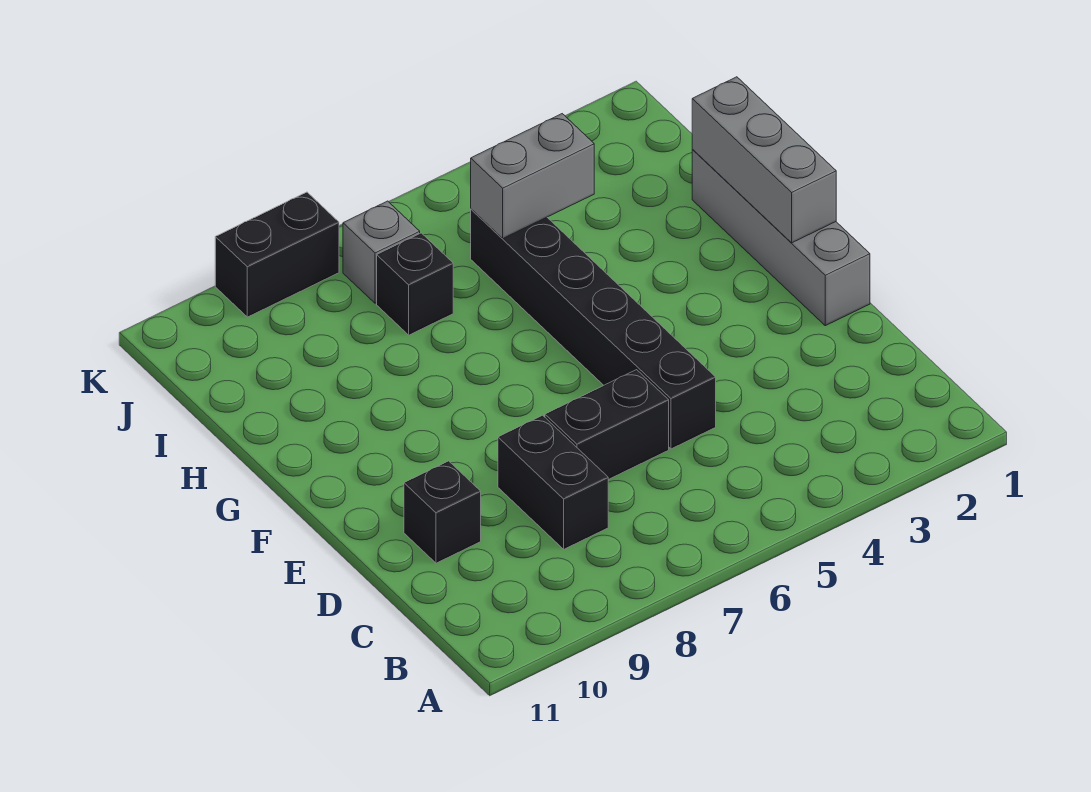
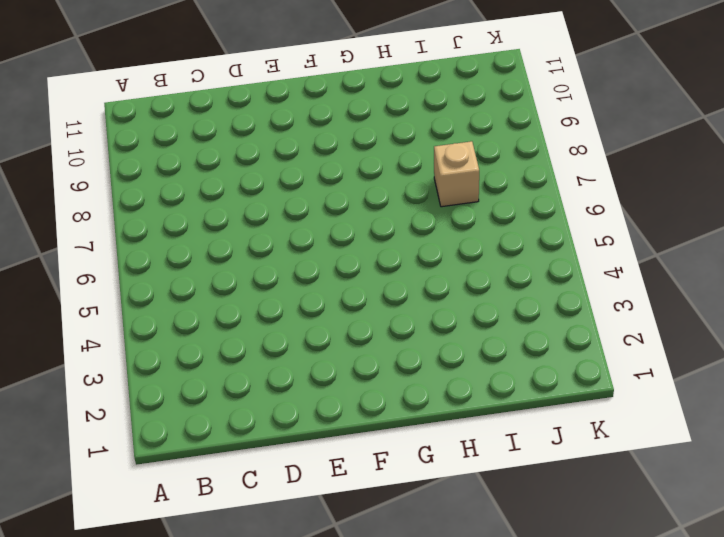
tan 1x1 brick [434,141,479,207] -> black 1x1 brick [377,233,453,335]
none -> black 1x2 brick [498,415,608,549]
none -> black 1x6 brick [471,209,716,449]

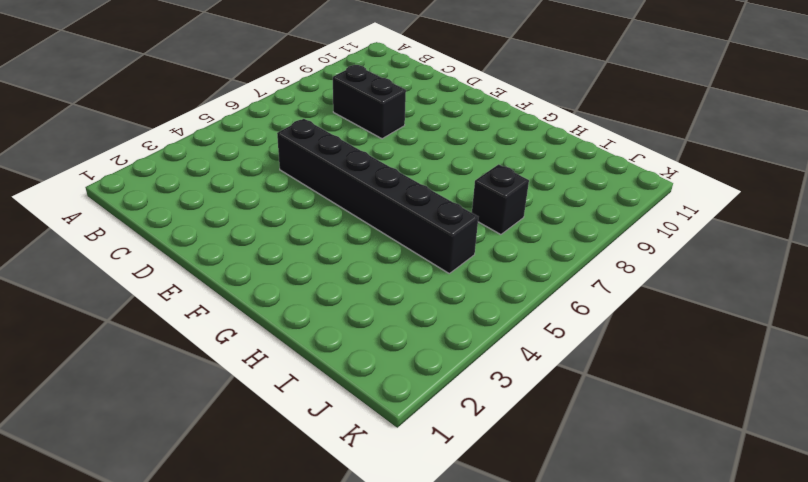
none -> black 1x2 brick [545,370,669,480]
none -> black 1x1 brick [404,461,481,563]

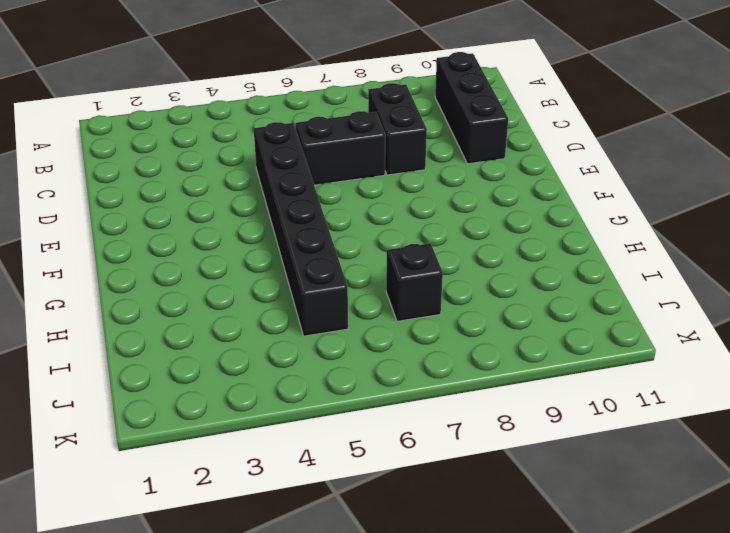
black 1x3 brick [435,52,508,164] -> black 1x1 brick [404,461,481,563]
none -> grey 1x4 brick [692,150,870,326]
none -> grey 1x1 brick [343,201,420,303]

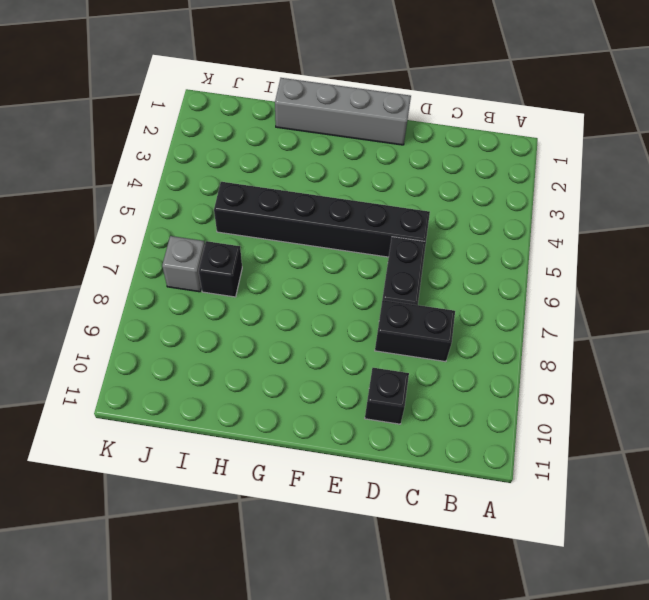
none -> black 1x2 brick [215,192,339,317]
none -> grey 1x3 brick [692,77,836,243]

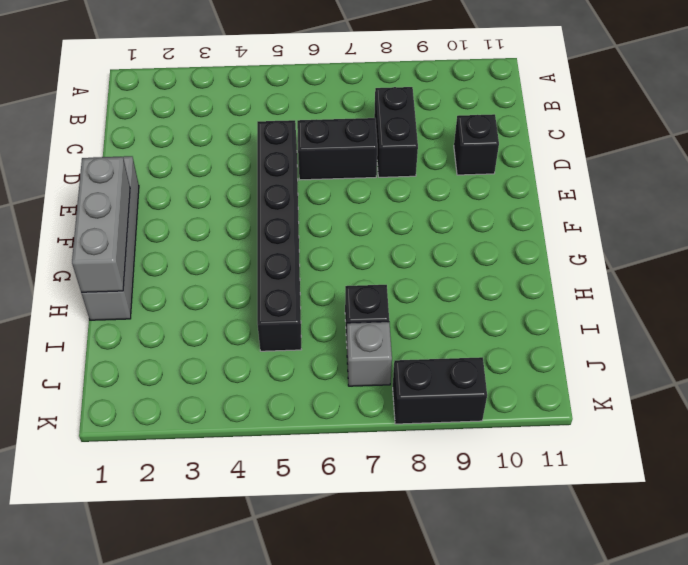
none -> grey 1x2 brick [471,114,594,239]

